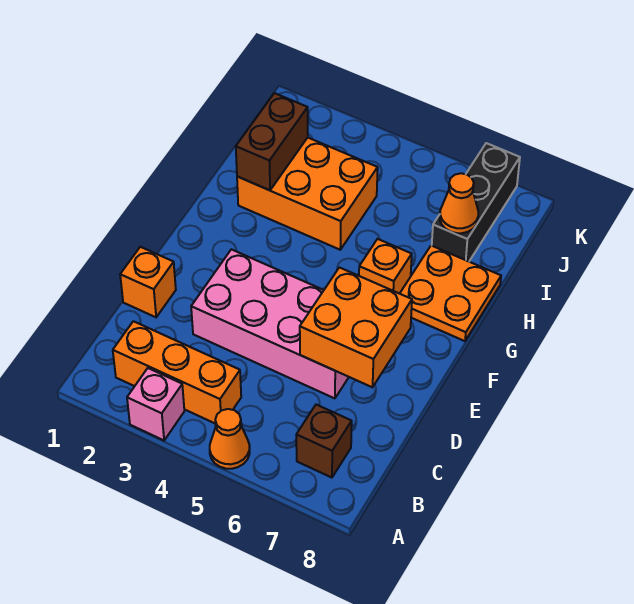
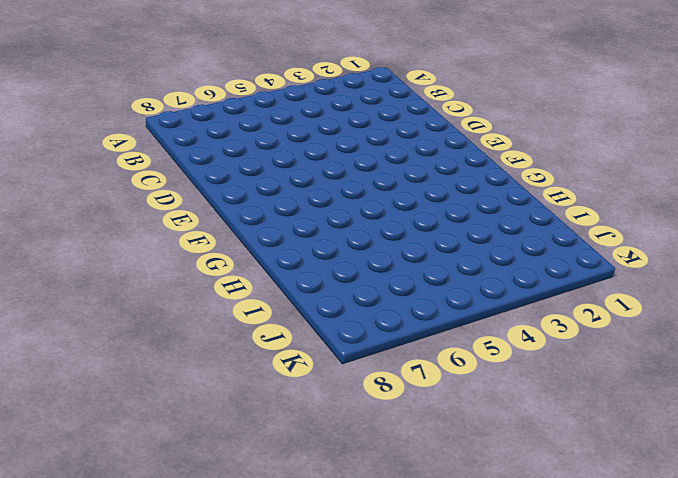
none -> pink 1x1 brick [127,368,184,440]
none -> orange 1x1 cone [210,409,250,469]
none -> orange 1x3 brick [113,321,241,423]

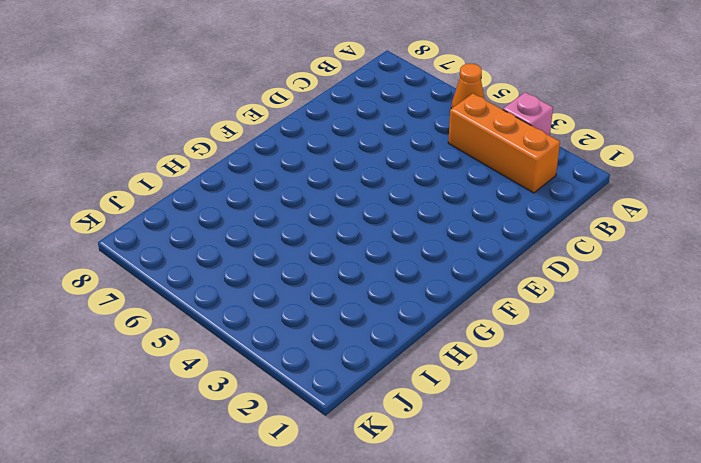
none -> brown 1x1 brick [296,405,352,478]
none -> orange 1x1 brick [120,247,176,317]
none -> pink 2x4 brick [191,249,349,398]

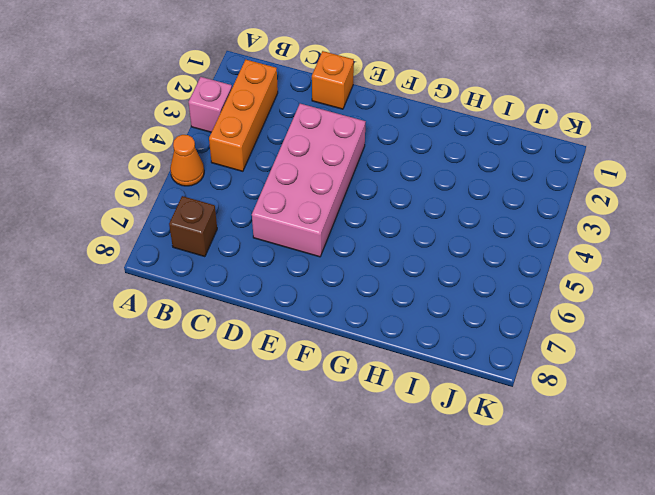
none -> orange 1x1 brick [359,239,412,294]
none -> orange 2x2 plate [400,245,501,341]
none -> orange 2x3 brick [237,138,378,250]

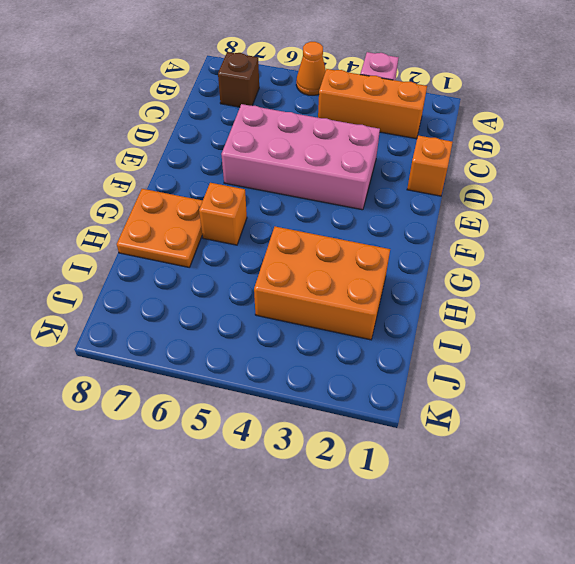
none -> black 1x3 brick [432,143,520,261]
none -> orange 2x2 brick [300,267,412,387]
none -> brown 1x2 brick [236,93,308,190]

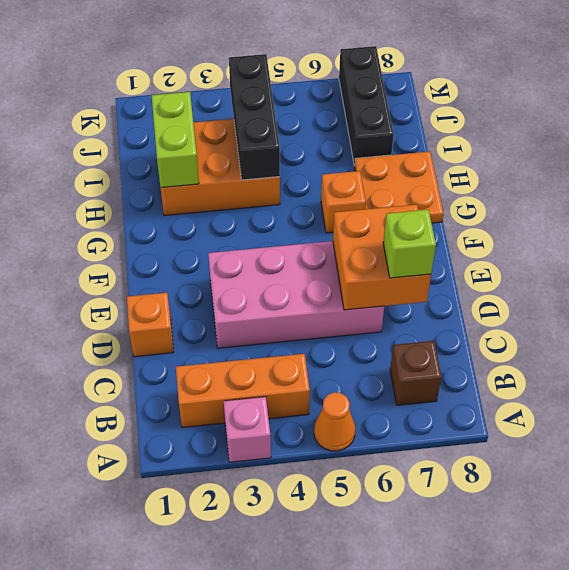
lime 1x1 brick [383,210,436,278] -> none
lime 1x2 brick [152,92,199,188] -> brown 1x2 brick [236,93,308,190]
black 1x3 brick [229,54,280,180] -> none
none -> orange 1x1 cone [440,173,478,233]

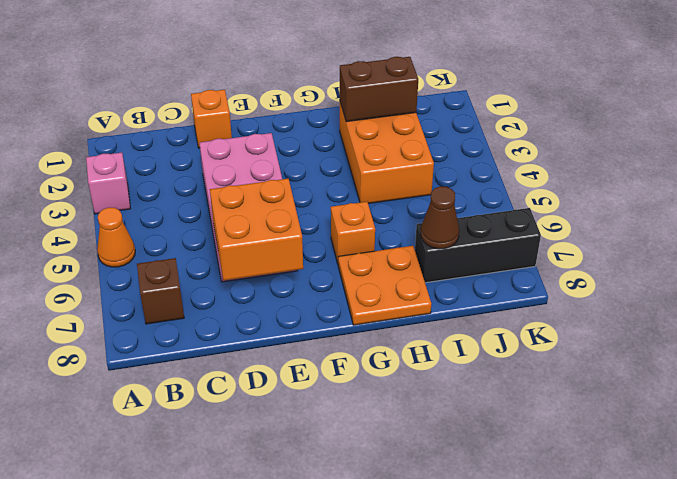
brown 1x1 cone [421,186,459,249] -> orange 1x1 cone [440,173,478,233]
none -> orange 1x3 brick [113,321,241,423]

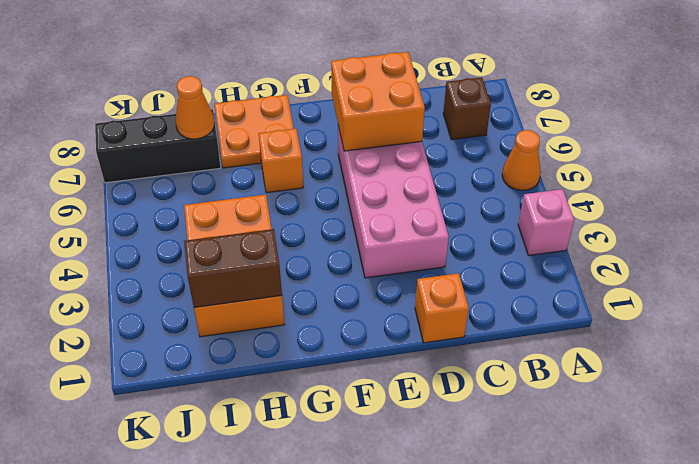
none -> orange 1x3 brick [113,321,241,423]

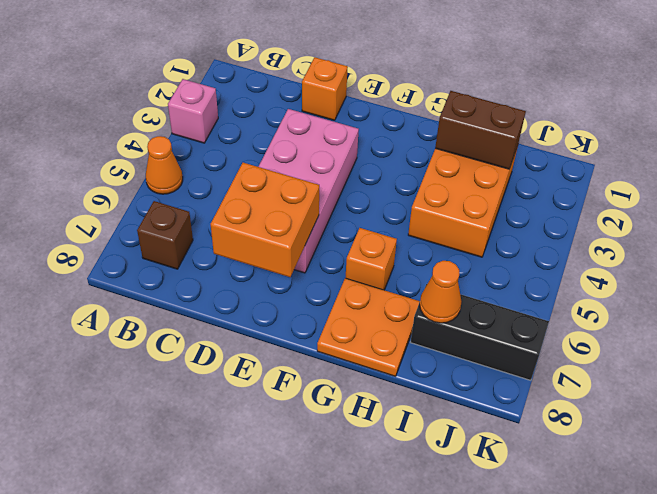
none -> orange 1x3 brick [113,321,241,423]

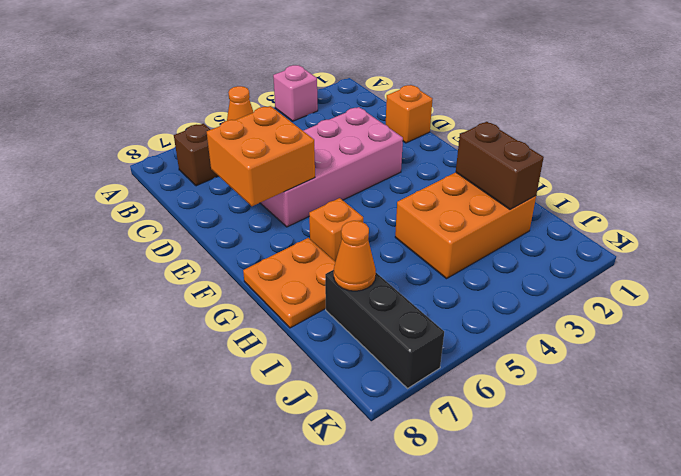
none -> orange 1x3 brick [113,321,241,423]

